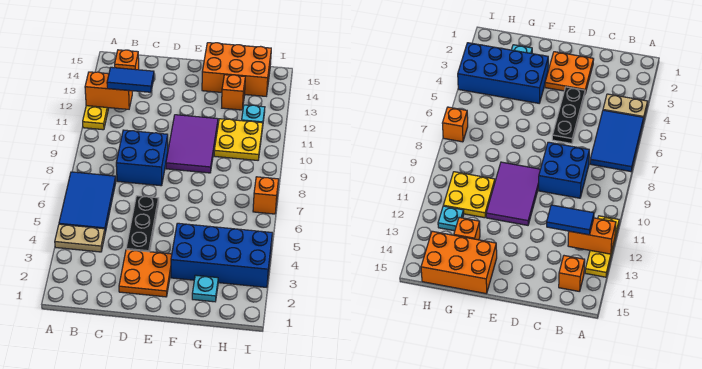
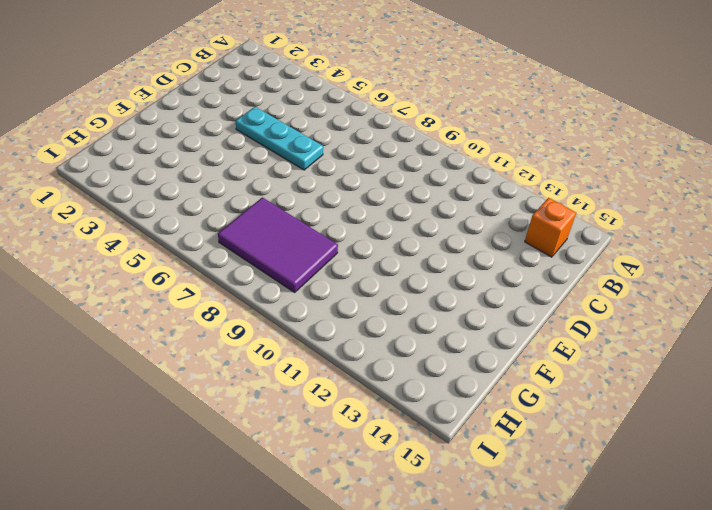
cyan 1x3 plate [236,107,323,170] -> black 1x3 plate [126,196,159,252]
purple 2x3 tile [218,197,338,292] -> purple 2x3 tile moved to [166,115,218,173]
none -> tan 1x2 plate [55,224,105,252]
none -> blue 2x3 tile [59,172,116,232]
none -> yellow 1x3 plate [83,106,109,130]

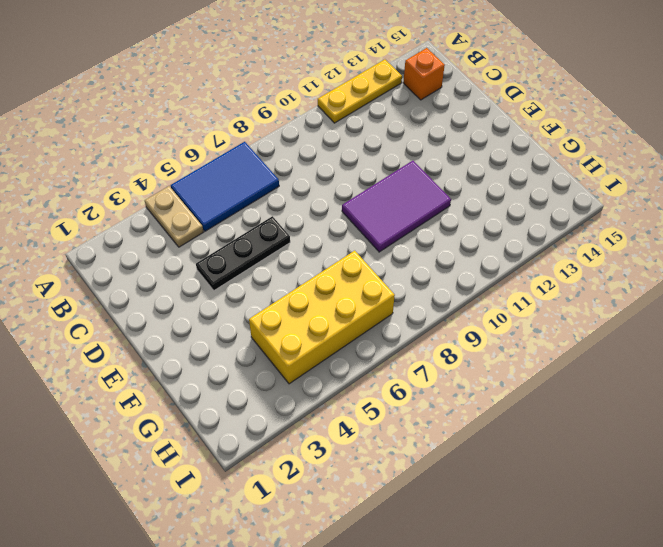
yellow 2x4 brick [249,251,395,384] -> blue 2x4 brick [171,223,272,287]
none -> blue 2x2 brick [116,130,168,186]
none -> orange 2x2 plate [119,249,172,297]
none -> orange 2x3 brick [202,43,271,96]

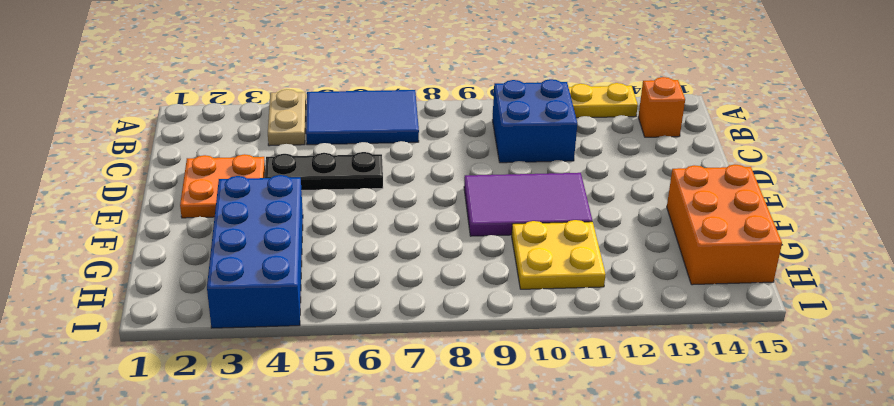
blue 2x2 brick [492,79,577,163] -> blue 2x2 brick moved to [116,130,168,186]
none -> cyan 1x1 plate [192,275,218,302]
none -> orange 1x1 brick [222,75,245,110]
none -> cyan 1x1 plate [242,105,265,123]

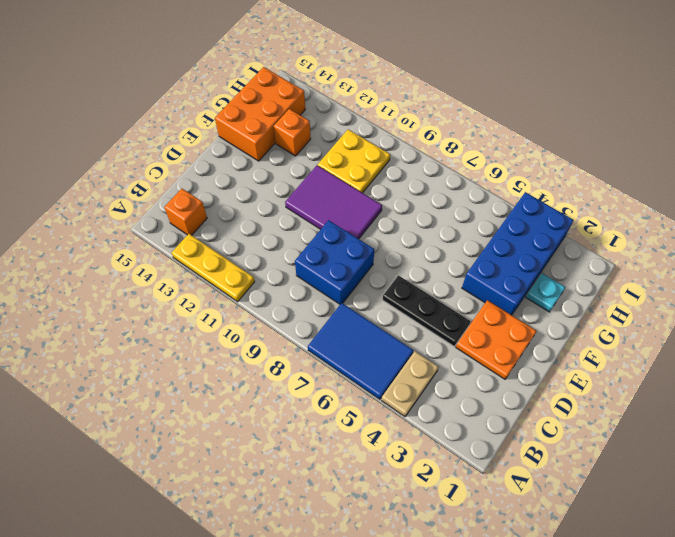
none -> cyan 1x1 plate [242,105,265,123]
none -> orange 1x1 brick [253,177,279,214]
none -> orange 1x2 brick [85,72,132,109]

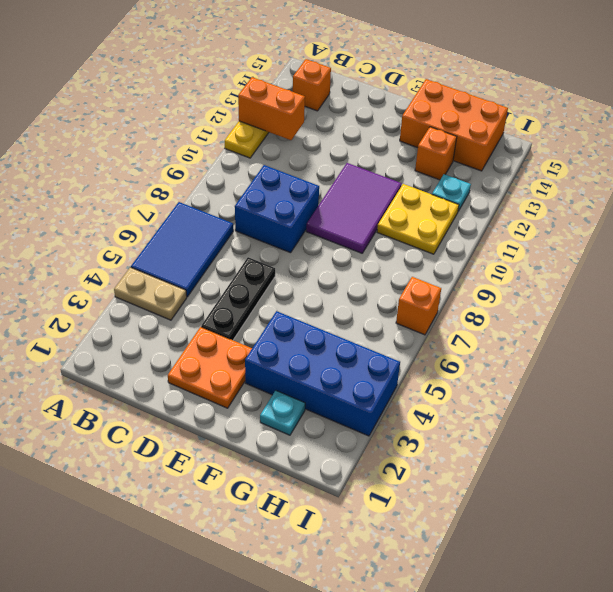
none -> blue 1x2 tile [107,67,154,92]

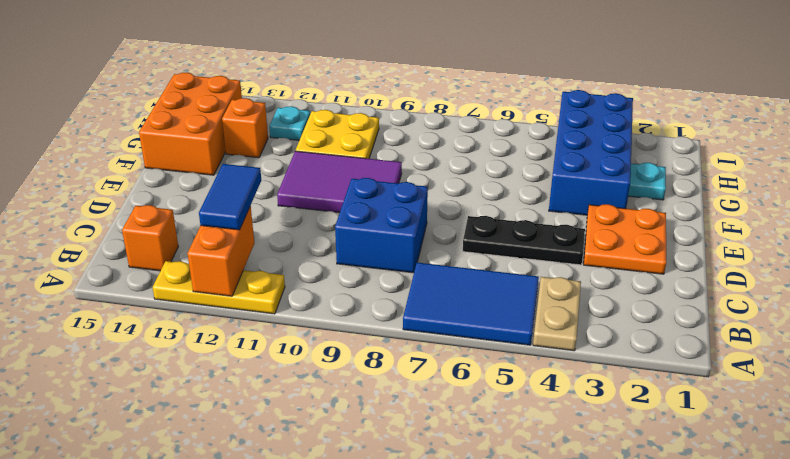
none -> orange 1x1 brick [253,177,279,214]

